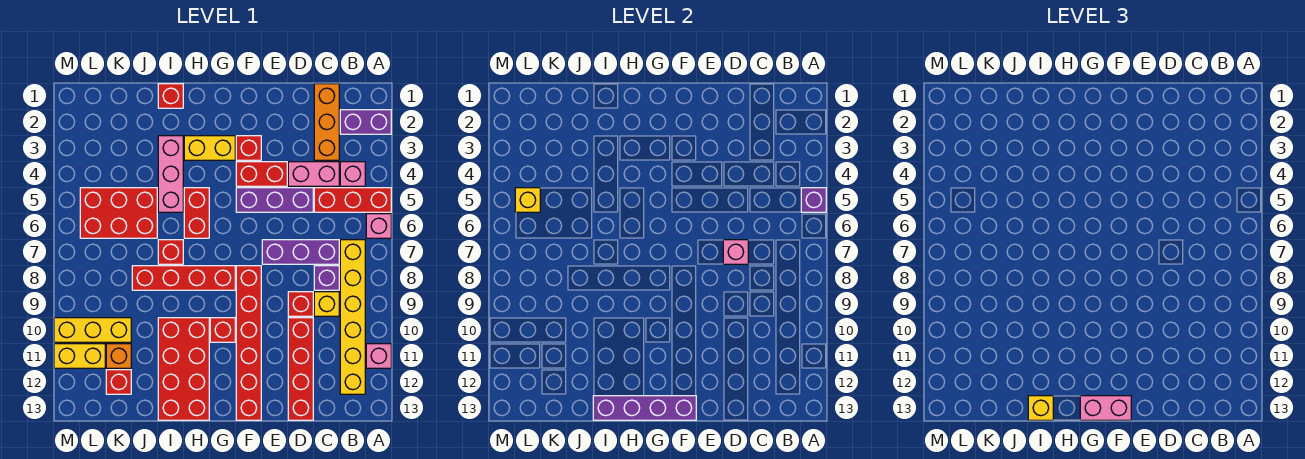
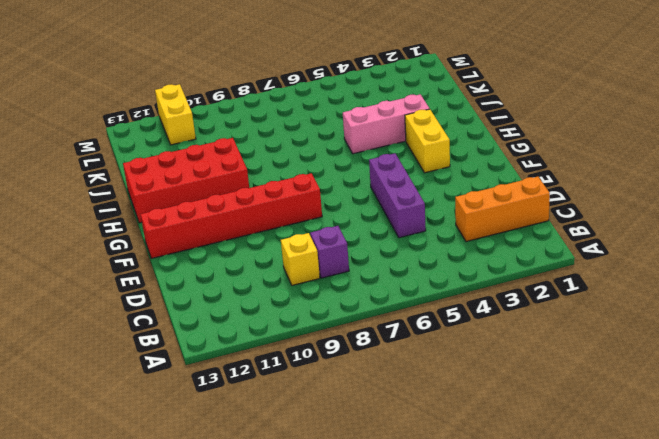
none -> purple 1x2 brick [340,110,391,134]
none -> red 1x3 brick [314,188,391,212]
none -> pink 1x1 brick [366,214,391,238]
none -> pink 1x1 brick [366,344,391,368]

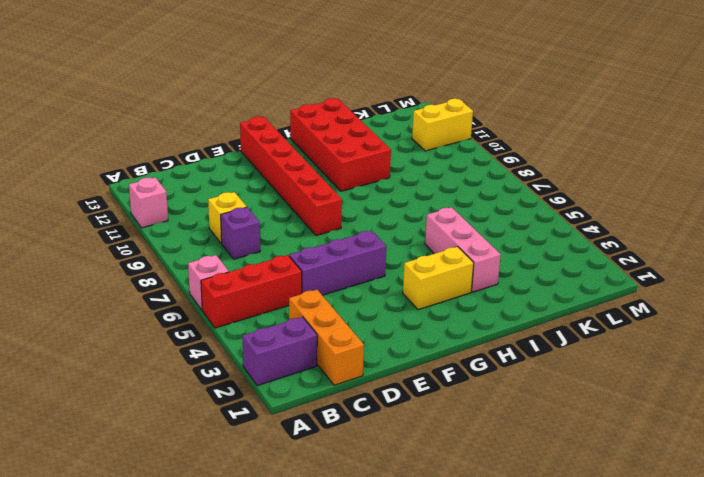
none -> pink 1x1 brick [340,162,365,186]
none -> yellow 1x6 brick [340,240,365,394]
none -> pink 1x2 brick [288,162,339,186]
none -> purple 1x3 brick [262,240,339,264]

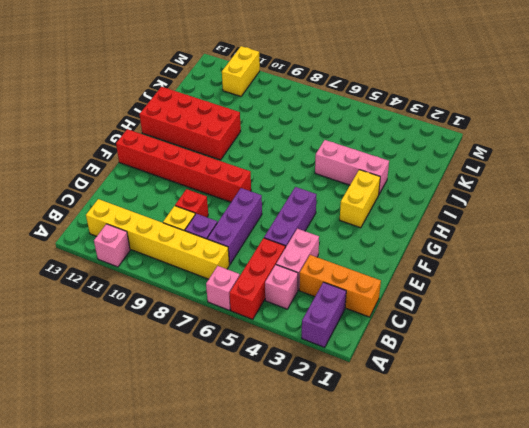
none -> red 1x4 brick [288,318,313,420]
none -> red 1x2 brick [236,162,287,186]
none -> red 1x1 brick [236,136,261,160]
none -> red 1x4 brick [132,266,235,290]

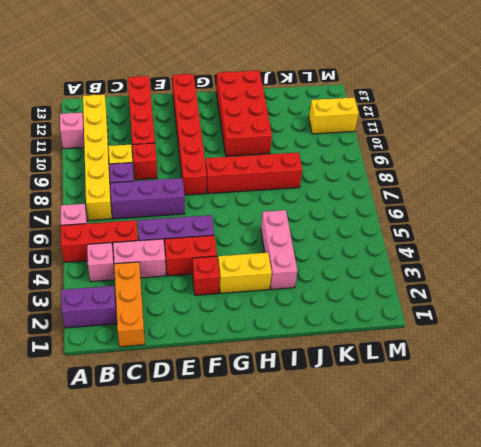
none -> red 1x1 brick [210,318,235,342]
none -> red 1x2 brick [184,188,209,238]
none -> red 1x1 brick [158,84,183,108]
none -> red 1x1 brick [158,240,183,264]

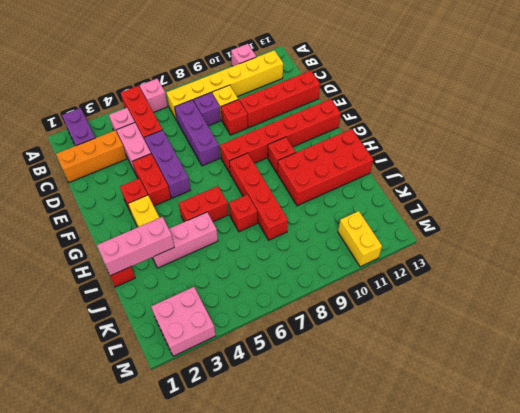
pink 1x3 brick [97,217,174,276] -> none
pink 2x2 brick [151,287,216,356] -> none
none -> red 2x3 brick [80,188,157,238]
none -> yellow 1x3 brick [54,318,131,342]
none -> orange 1x1 brick [106,344,131,368]
none -> red 1x1 brick [106,370,131,394]

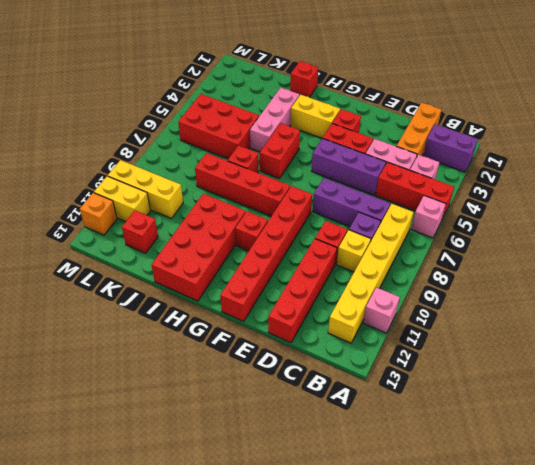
orange 1x1 brick [80,193,117,235] -> orange 1x1 brick moved to [106,344,131,368]
none -> purple 1x1 brick [801,188,826,212]
none -> pink 1x1 brick [723,240,748,264]
none -> purple 1x4 brick [593,396,696,420]
none -> yellow 1x1 brick [515,188,540,212]

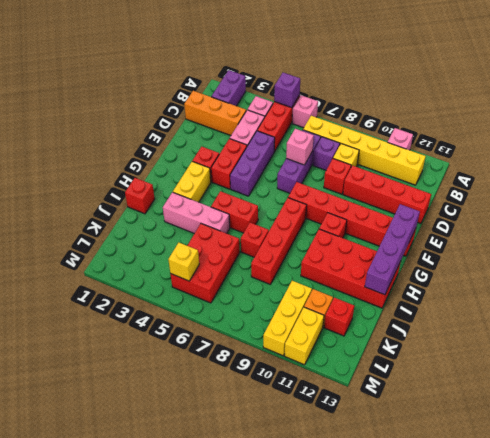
none -> pink 1x2 brick [1080,396,1131,420]
none -> yellow 1x1 brick [1028,396,1053,420]

